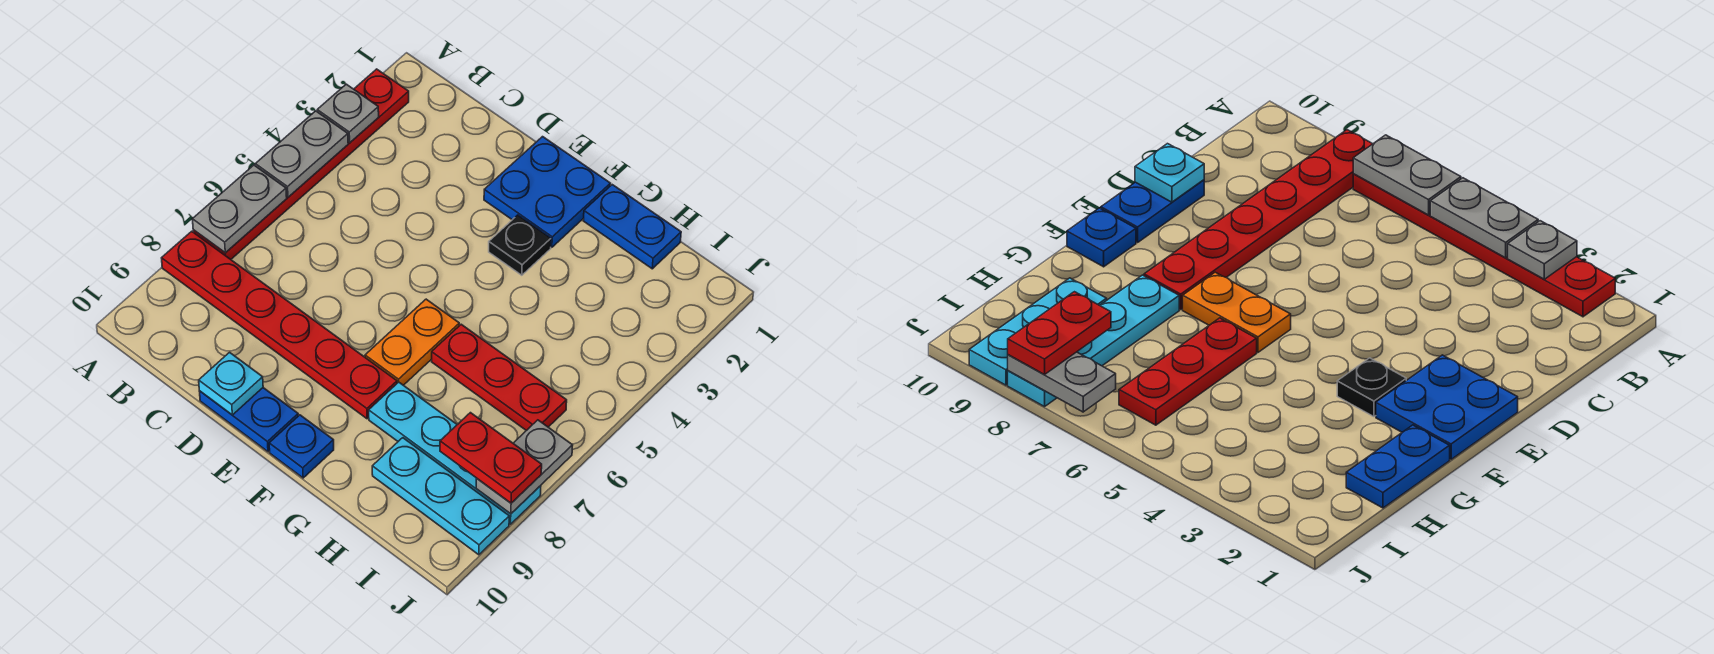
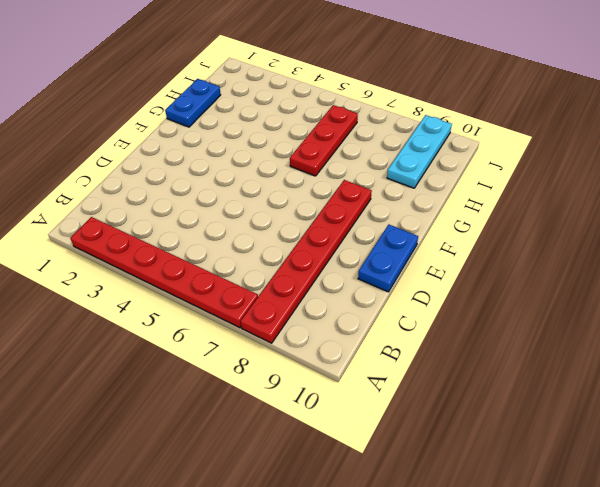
none -> blue 2x2 plate [484,137,610,247]
none -> black 1x1 plate [489,215,551,275]
none -> orange 1x2 plate [365,299,459,385]

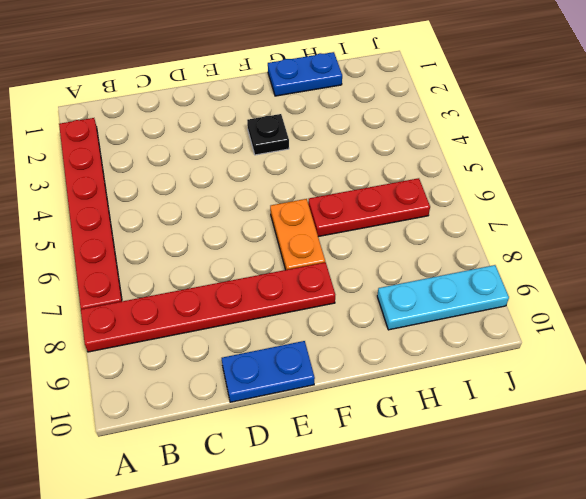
none -> blue 2x2 plate [484,137,610,247]
none -> blue 1x1 plate [269,415,334,478]
none -> cyan 1x4 plate [369,382,541,524]

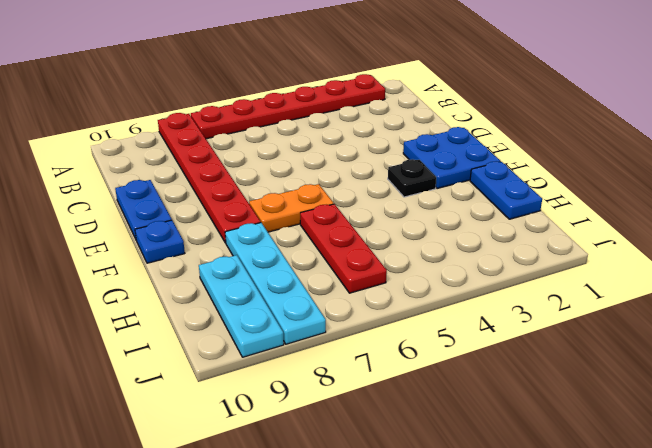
none -> grey 1x1 plate [317,84,379,143]
none -> grey 1x2 plate [255,111,348,197]
none -> grey 1x2 plate [192,165,287,253]

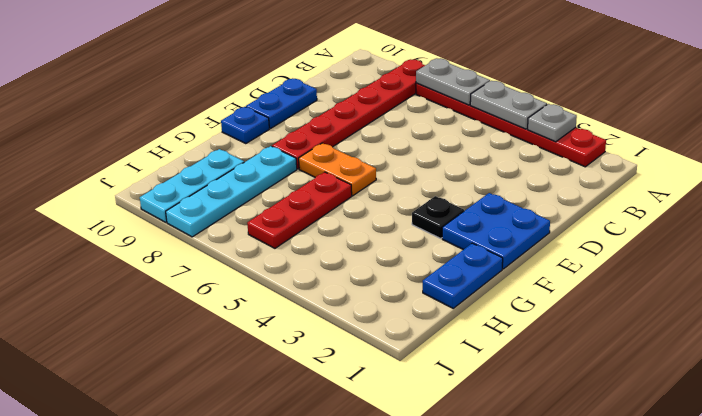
none -> cyan 1x1 plate [199,352,263,415]
none -> grey 1x2 plate [476,420,573,514]
none -> red 1x2 plate [440,413,542,503]

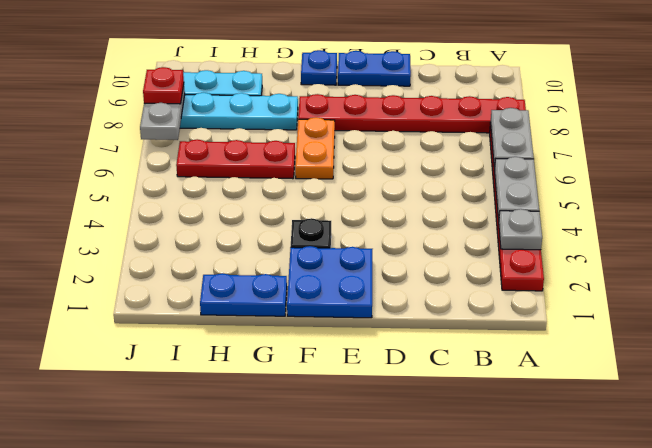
red 1x1 plate [143,67,184,104] -> red 1x2 plate [440,413,542,503]
none -> cyan 1x1 plate [199,352,263,415]

